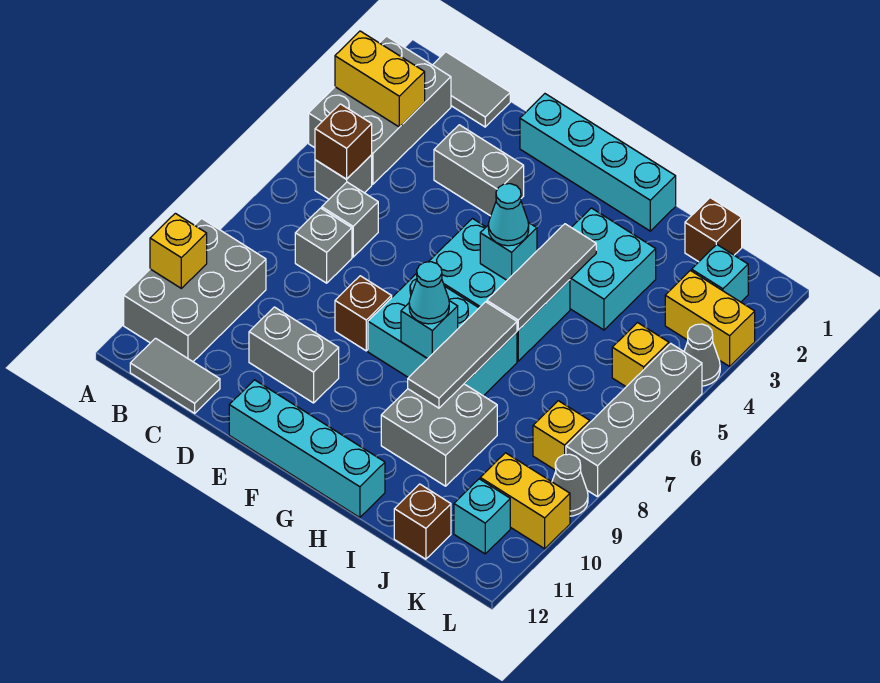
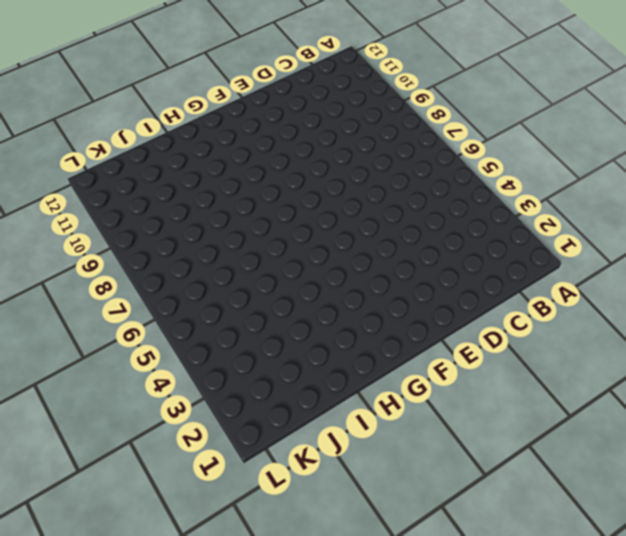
none -> grey 2x3 brick [309,36,451,184]
none -> grey 2x3 brick [124,219,266,362]
none -> grey 1x2 tile [433,52,510,127]
none -> grey 1x1 brick [315,155,372,199]

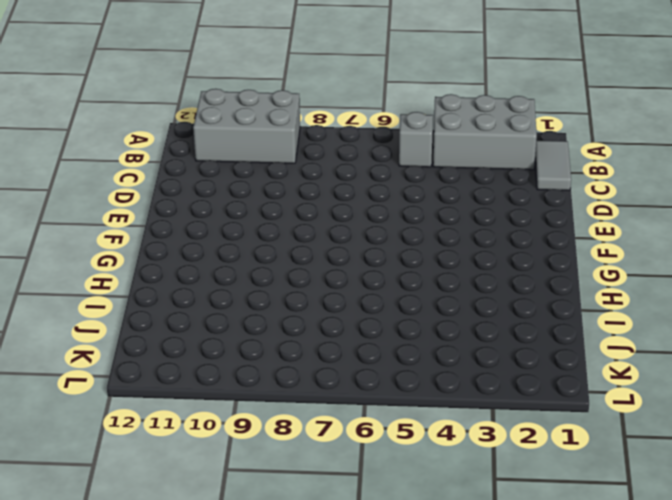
none -> grey 1x2 tile [130,338,220,413]
none -> grey 1x1 brick [322,182,378,257]
none -> grey 1x1 brick [295,208,352,283]
none -> grey 1x2 brick [434,125,524,216]

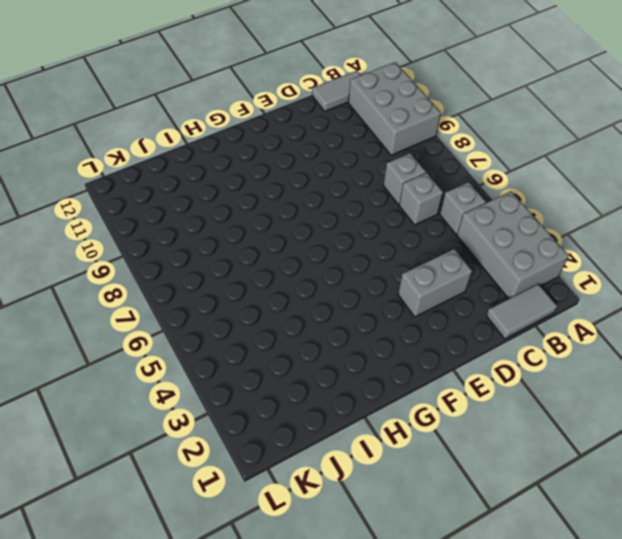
none -> grey 1x2 brick [249,307,339,403]
none -> cyan 1x4 brick [520,94,676,231]
none -> brown 1x1 brick [335,276,392,351]
none -> cyan 1x4 brick [229,380,385,518]

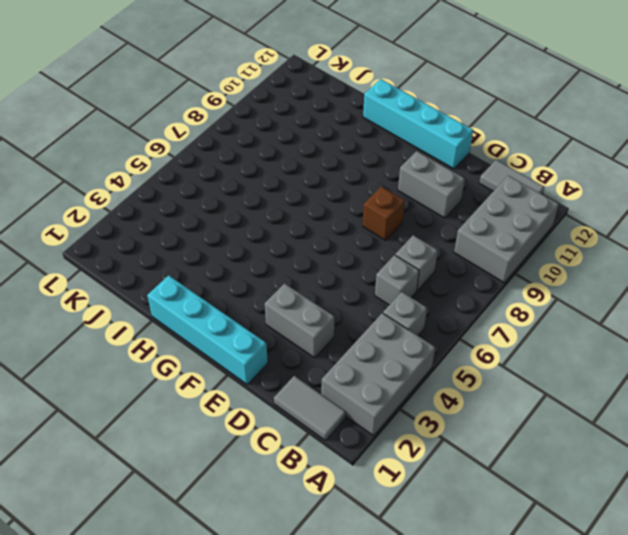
none -> cyan 2x3 brick [429,219,570,361]
none -> cyan 2x3 brick [368,273,517,396]
none -> cyan 2x2 brick [570,208,656,330]
none -> grey 2x2 brick [381,384,497,486]

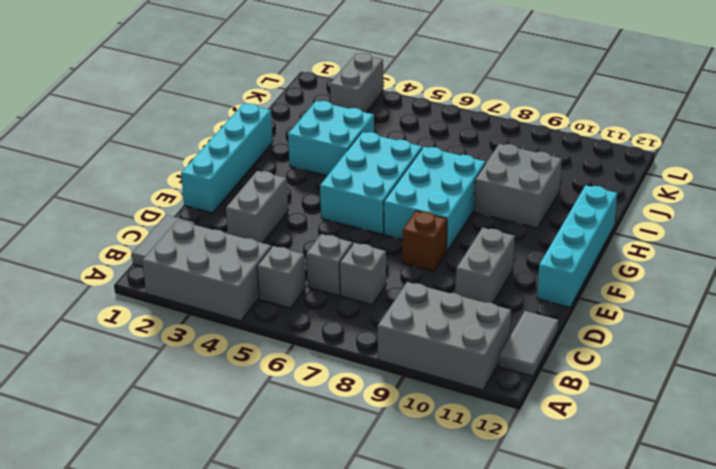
grey 1x2 brick [330,53,383,112] -> yellow 1x2 brick [665,271,755,366]
none -> brown 1x1 brick [685,198,742,262]
none -> brown 1x1 brick [394,484,451,559]
none -> cyan 1x1 brick [692,245,748,302]
none -> yellow 1x1 brick [612,323,669,387]

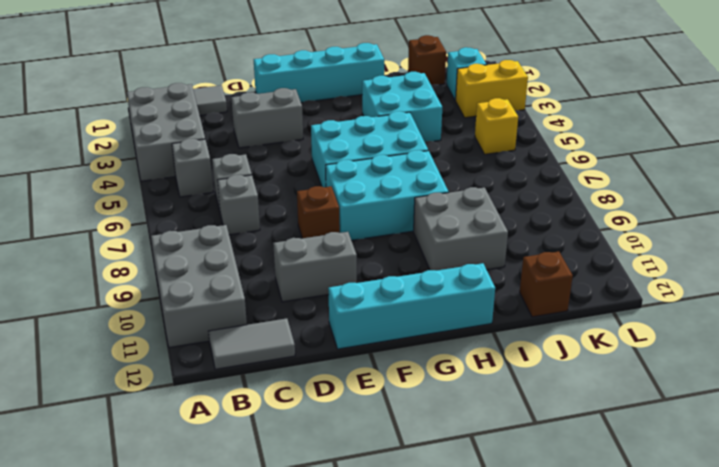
none -> yellow 1x1 brick [533,401,590,470]
none -> yellow 1x2 brick [480,453,570,549]
none -> cyan 1x1 brick [454,479,510,554]
none -> grey 1x1 cone [684,324,720,386]

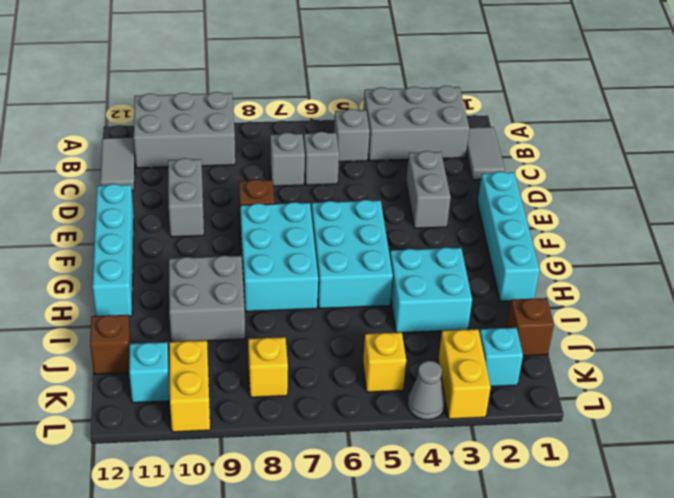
none -> grey 1x4 brick [566,343,702,497]
none -> grey 1x1 cone [552,454,588,516]
none -> yellow 1x2 brick [335,31,425,127]
none -> yellow 1x1 brick [150,213,207,288]

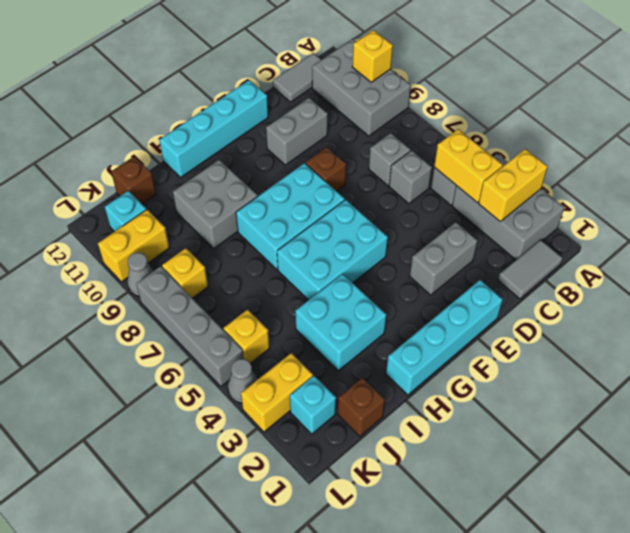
yellow 1x2 brick [434,129,503,203] -> brown 1x1 brick [315,104,372,179]
none -> cyan 1x1 brick [480,222,537,280]
none -> cyan 1x1 brick [401,301,458,359]
none -> grey 1x3 tile [487,224,596,330]
none -> grey 1x3 tile [408,302,517,408]

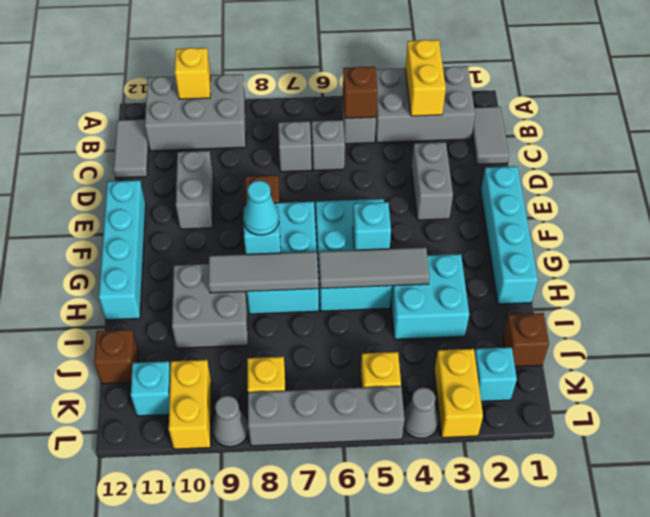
none -> cyan 1x1 cone [488,184,529,246]

